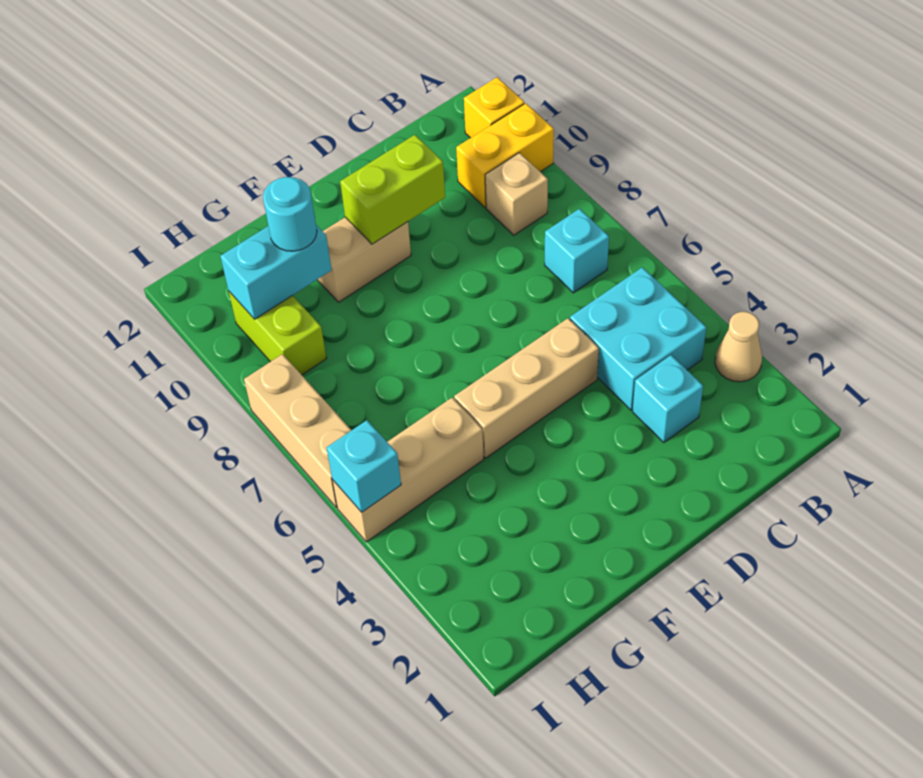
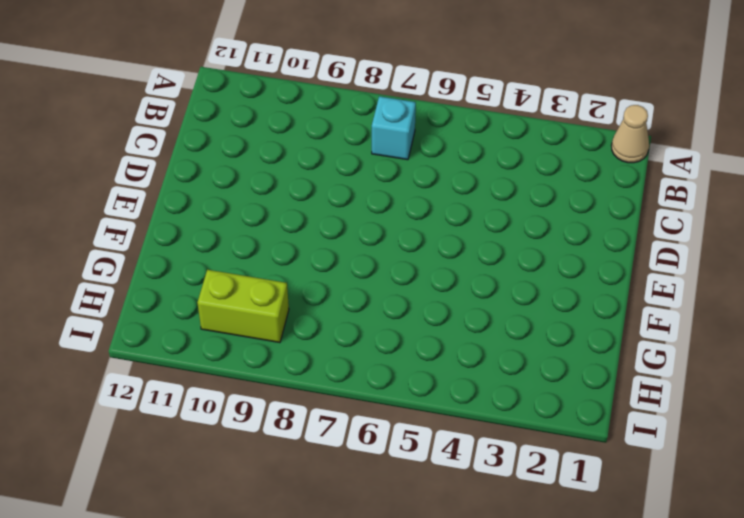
tan 1x1 cone [611,105,649,163] -> tan 1x1 cone moved to [715,312,762,382]
none -> yellow 1x2 brick [456,103,554,207]
none -> yellow 1x1 brick [464,77,524,138]
none -> cyan 2x2 brick [570,267,706,410]

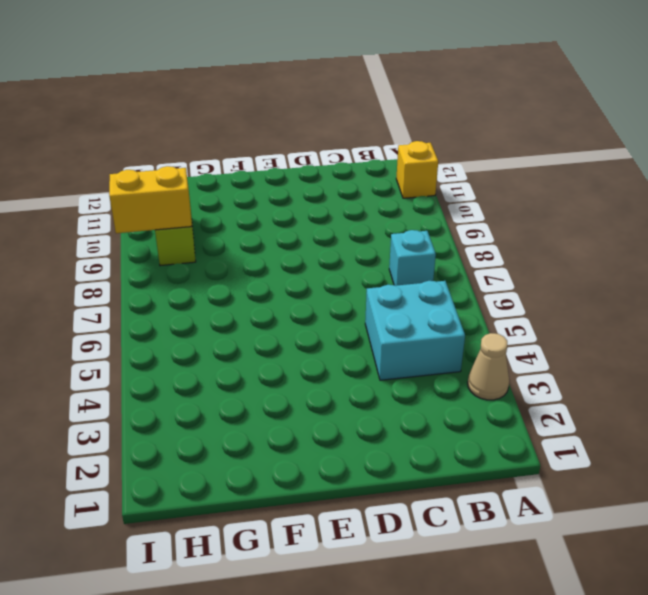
yellow 1x2 brick [109,166,192,233] -> yellow 1x2 brick moved to [456,103,554,207]
none -> tan 1x1 brick [485,153,548,235]
none -> cyan 1x1 brick [633,355,703,442]
none -> tan 1x3 brick [454,318,599,458]

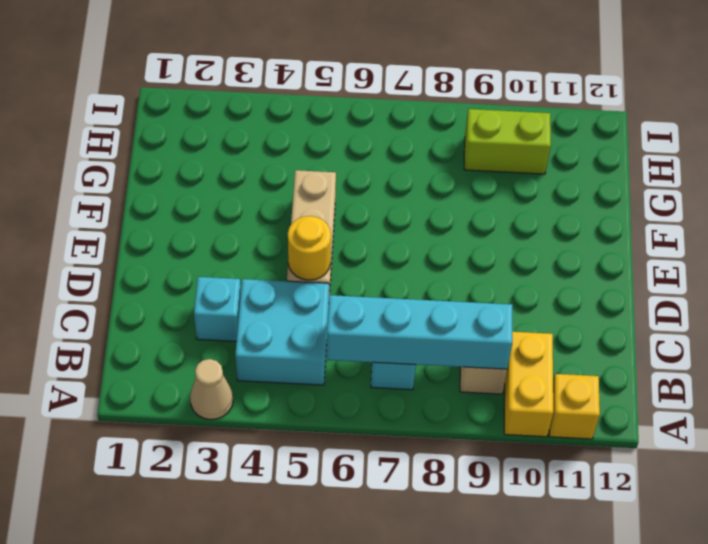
cyan 1x4 brick [327,295,512,369] -> none
yellow 1x1 round brick [288,216,331,280] -> none
none -> tan 1x2 brick [317,217,411,302]
none -> tan 1x3 brick [332,398,484,542]
none -> tan 1x3 brick [244,354,351,508]

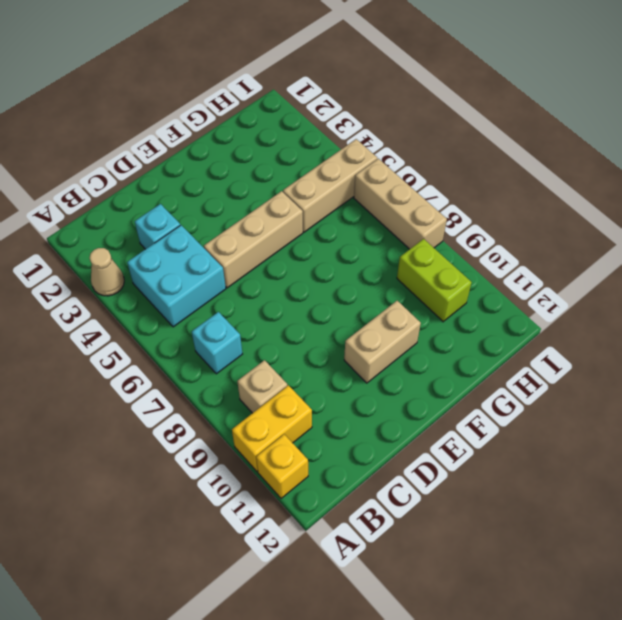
none -> lime 1x2 brick [340,135,445,244]
none -> cyan 1x2 brick [220,225,332,319]
none -> cyan 1x1 brick [327,420,401,512]

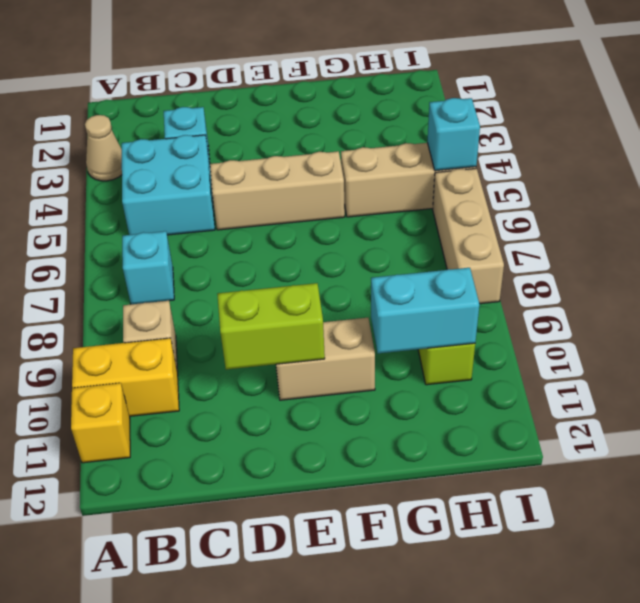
none -> cyan 1x1 round brick [263,177,317,251]

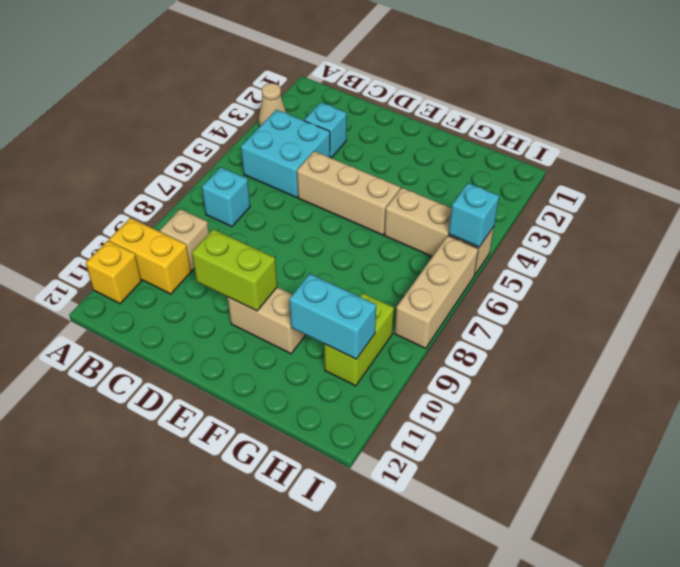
none -> cyan 1x1 round brick [263,177,317,251]

